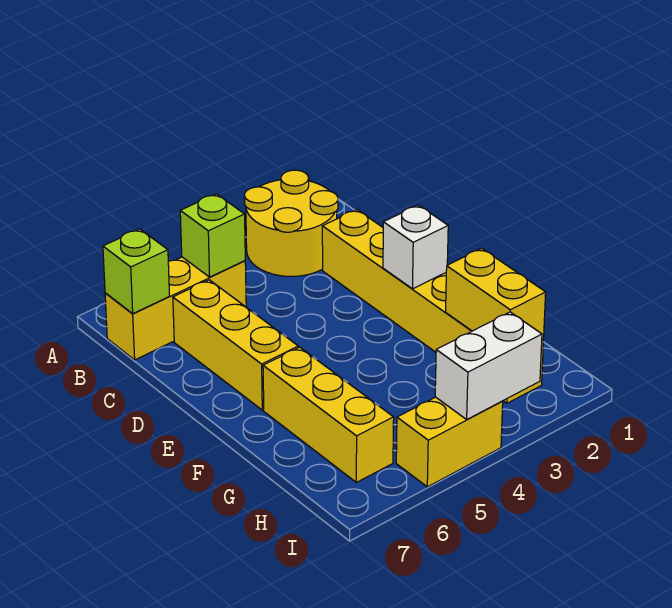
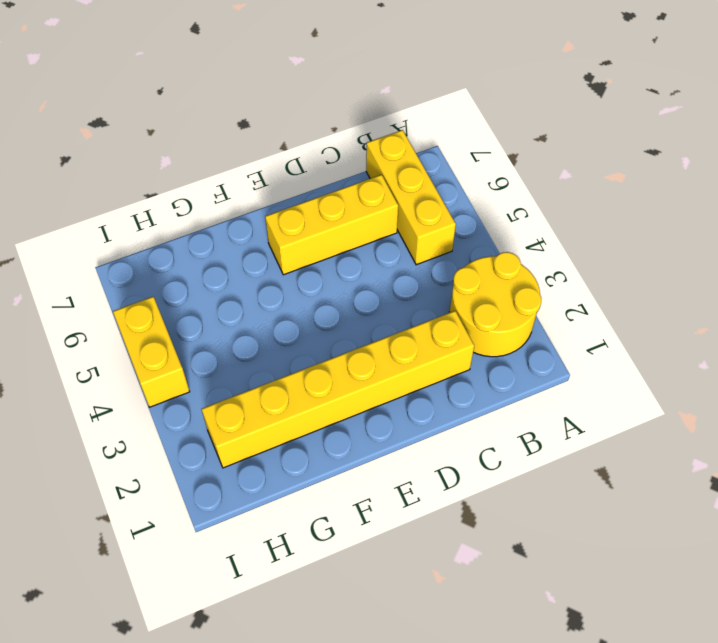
none -> yellow 1x3 brick [263,347,394,482]
none -> lime 1x1 brick [180,194,245,277]

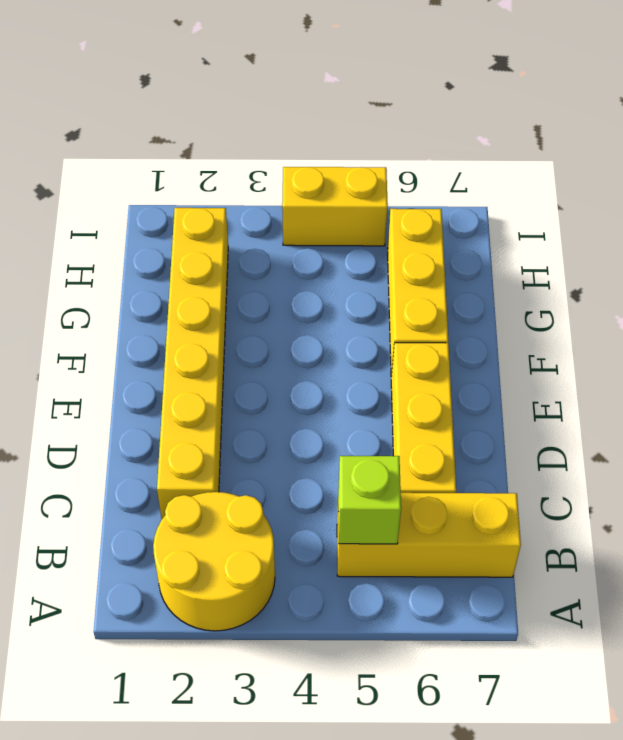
none -> lime 1x1 brick [103,229,170,313]
none -> white 1x1 brick [383,205,448,289]

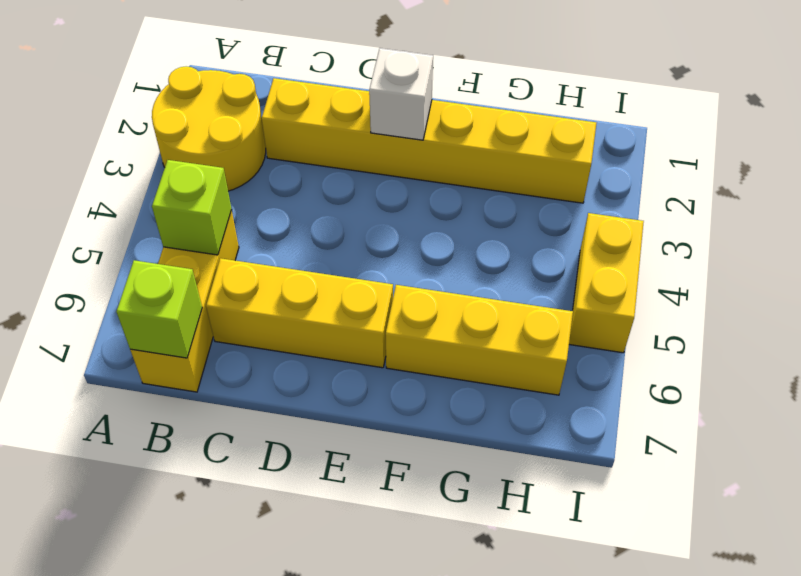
none -> yellow 1x2 brick [446,248,546,339]
none -> white 1x2 brick [435,312,542,419]

